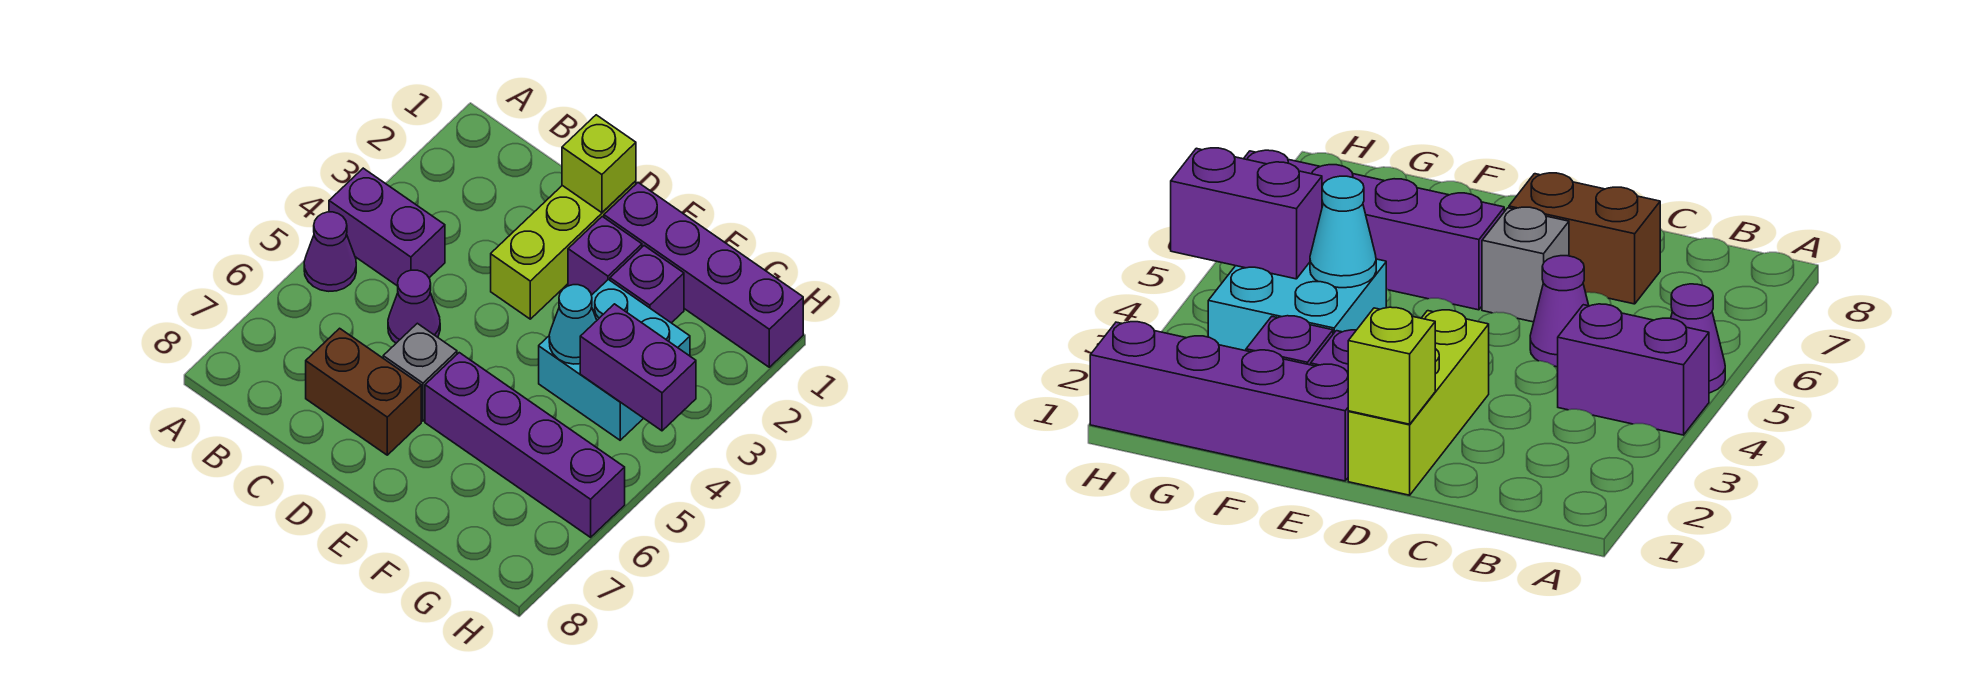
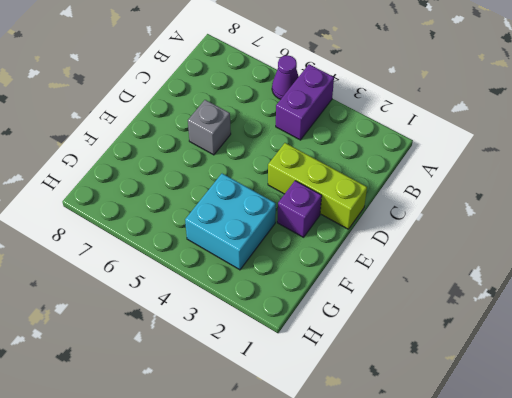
none -> purple 1x1 cone [388,270,440,343]
none -> brown 1x2 brick [306,328,421,455]
none -> purple 1x4 brick [604,183,803,367]

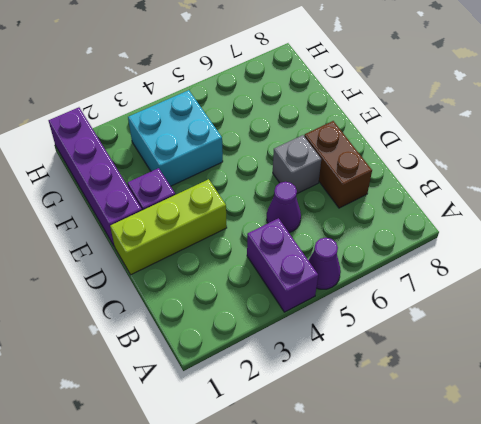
none -> purple 1x4 brick [425,353,625,537]
none -> purple 1x1 brick [610,246,684,323]
none -> lime 1x1 brick [562,115,636,213]

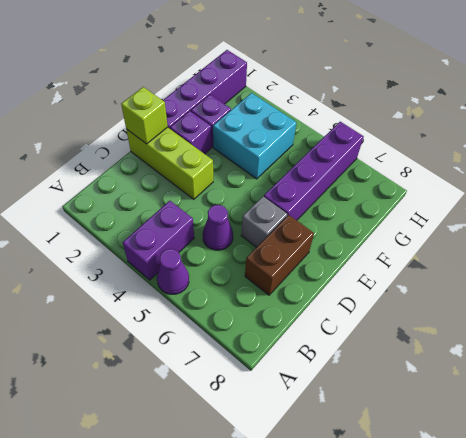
none -> cyan 1x1 cone [549,285,597,364]
none -> purple 1x2 brick [580,304,696,431]

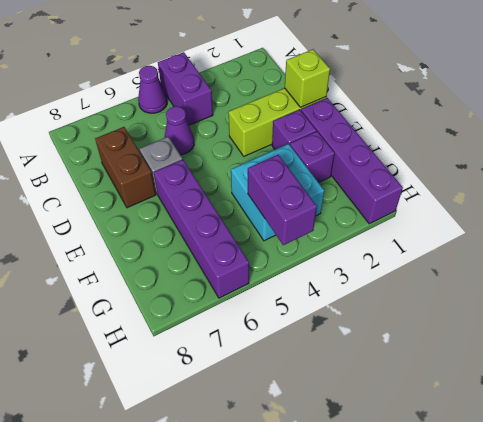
none -> cyan 1x1 cone [549,285,597,364]

